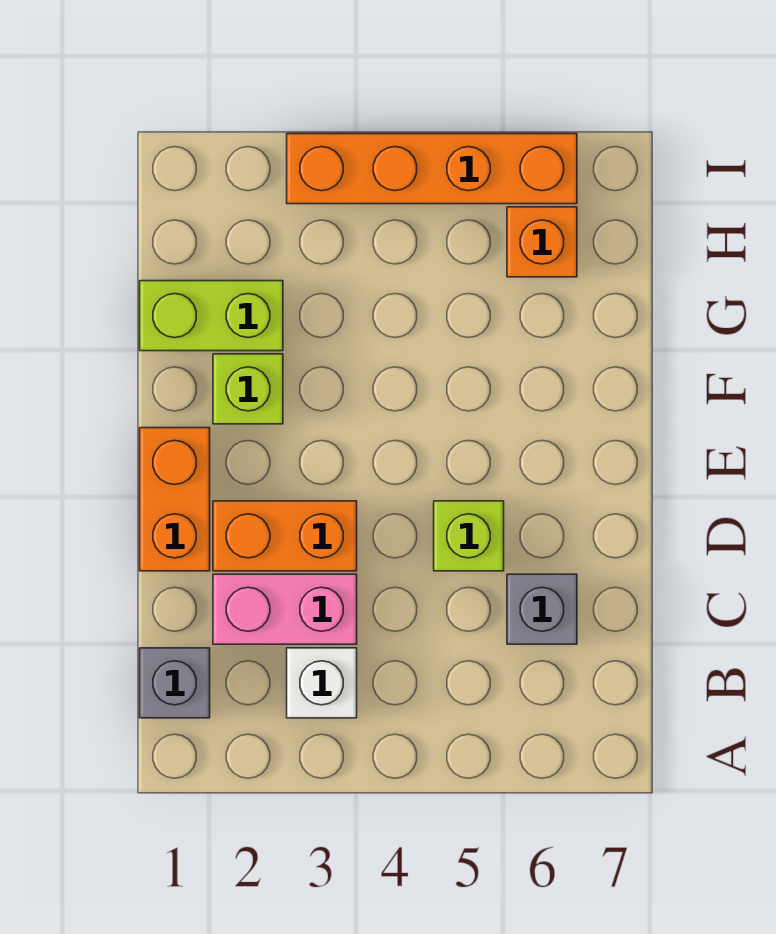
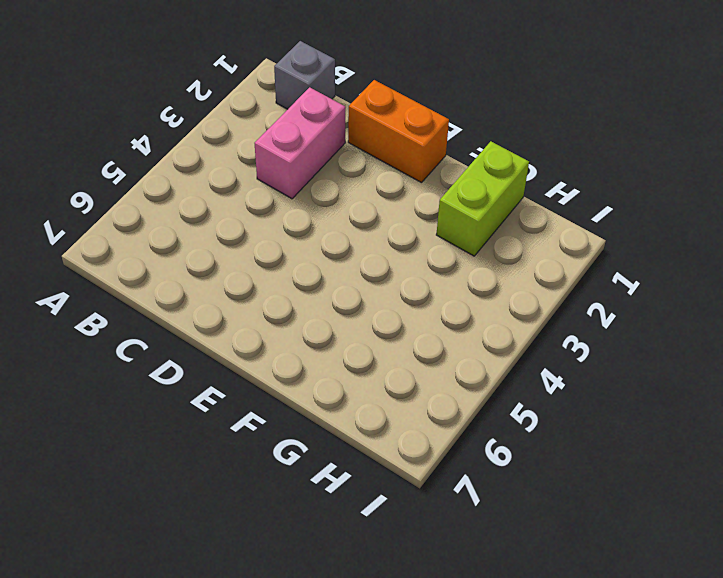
none -> white 1x1 brick [287,648,357,718]
none -> grey 1x1 brick [507,574,577,644]

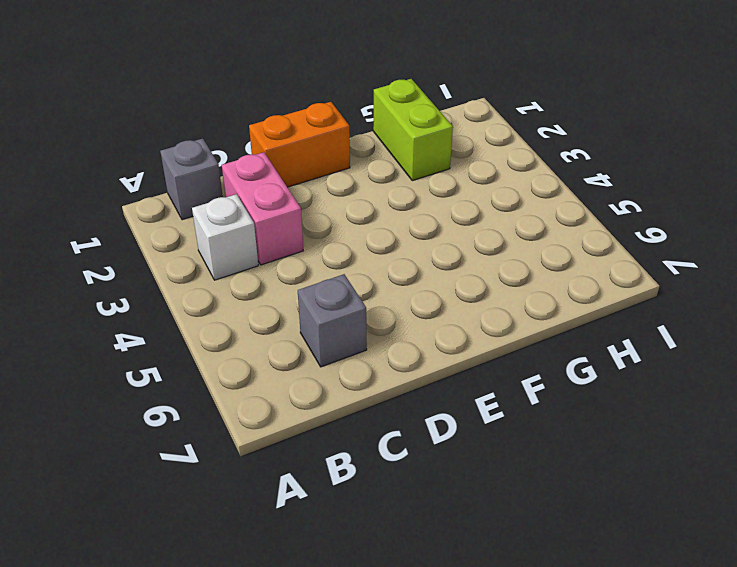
none -> orange 1x2 brick [213,501,357,571]
none -> lime 1x1 brick [434,501,504,571]

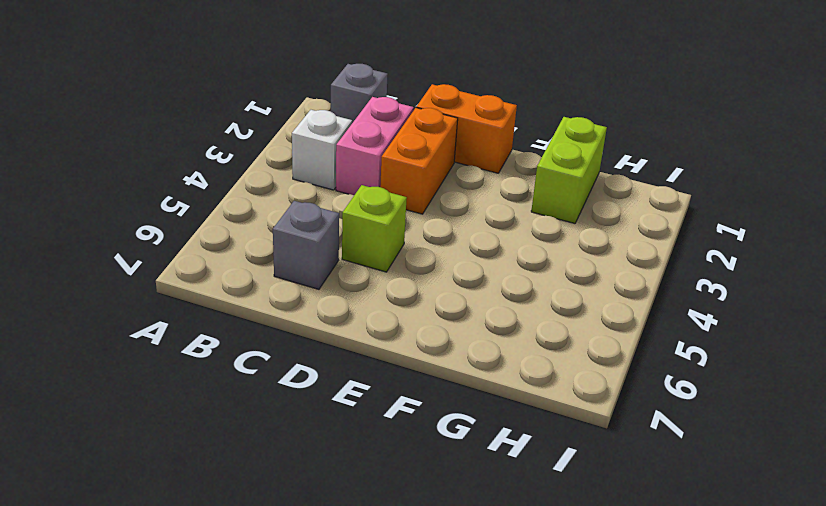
none -> lime 1x1 brick [213,354,283,424]
none -> orange 1x1 brick [507,207,577,277]

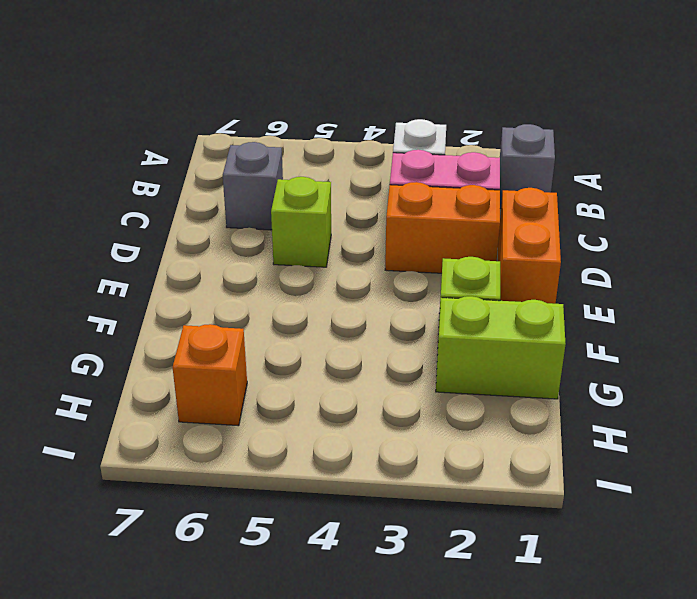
none -> orange 1x4 brick [287,134,577,204]

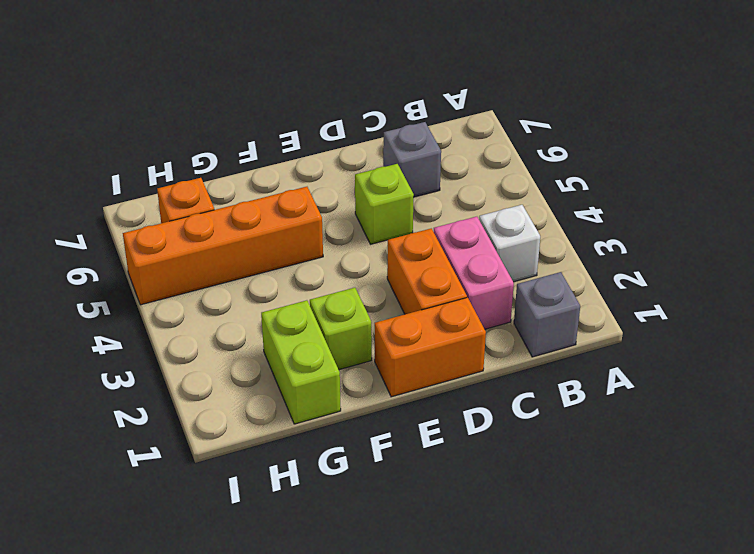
orange 1x4 brick [123,187,323,305] -> orange 1x4 brick turned to [287,134,577,204]

